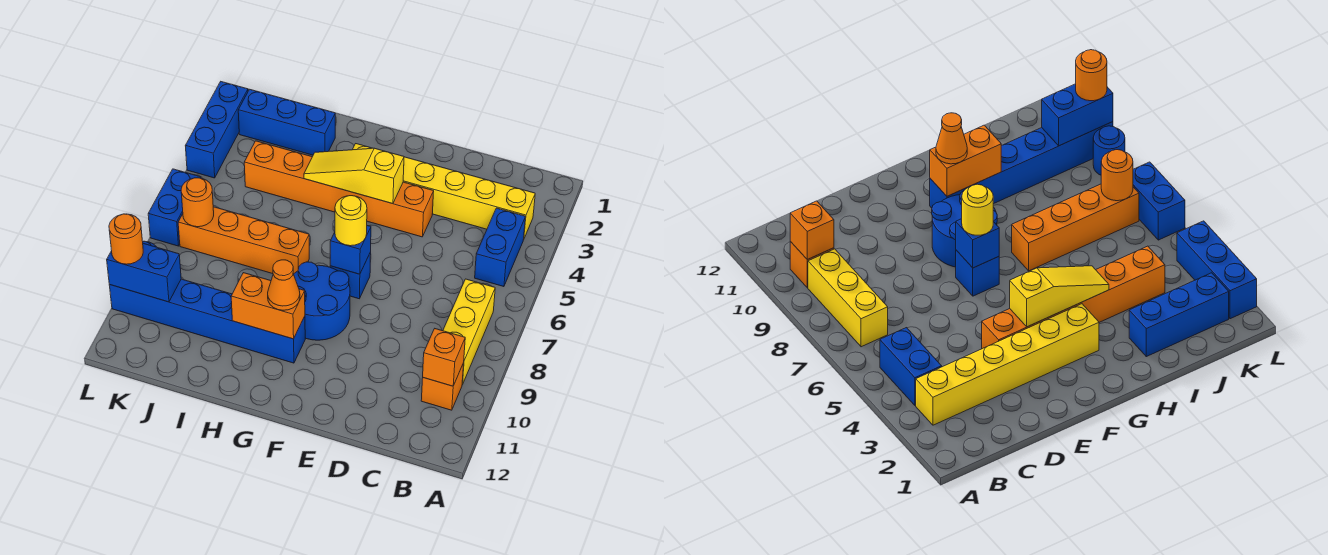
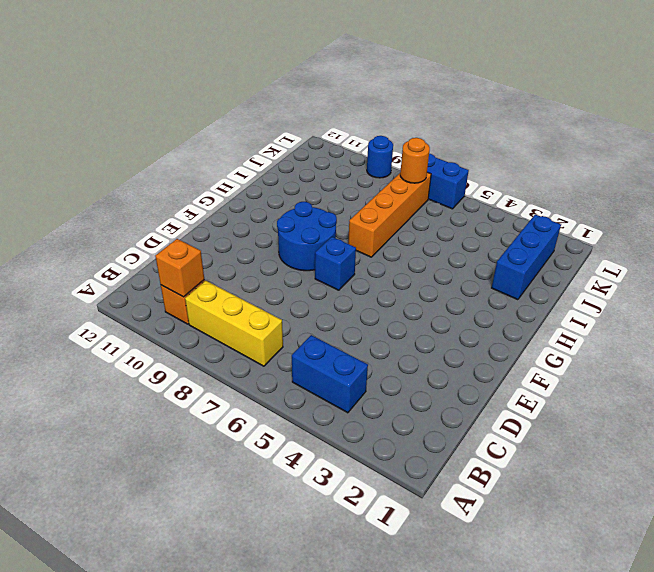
none -> yellow 1x6 brick [353,144,535,238]
none -> orange 1x6 brick [244,141,434,237]
none -> blue 1x6 brick [109,279,305,363]

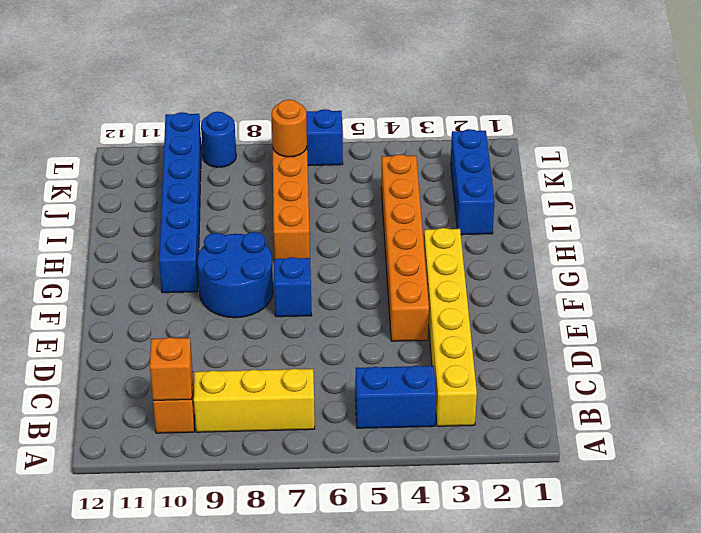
none -> blue 1x3 brick [186,82,248,178]
none -> yellow 1x3 slope [304,148,404,204]
none -> blue 1x1 brick [330,226,371,274]

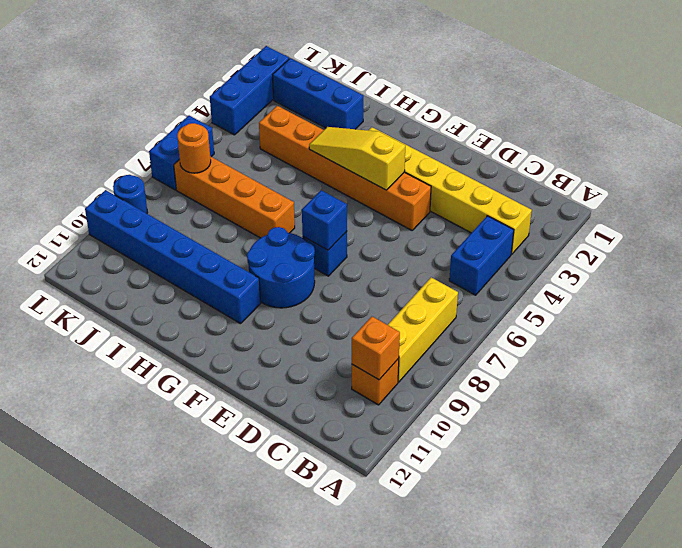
none -> orange 1x2 brick [231,273,305,339]
none -> blue 1x2 brick [107,243,181,302]
none -> yellow 1x1 round brick [335,196,367,246]

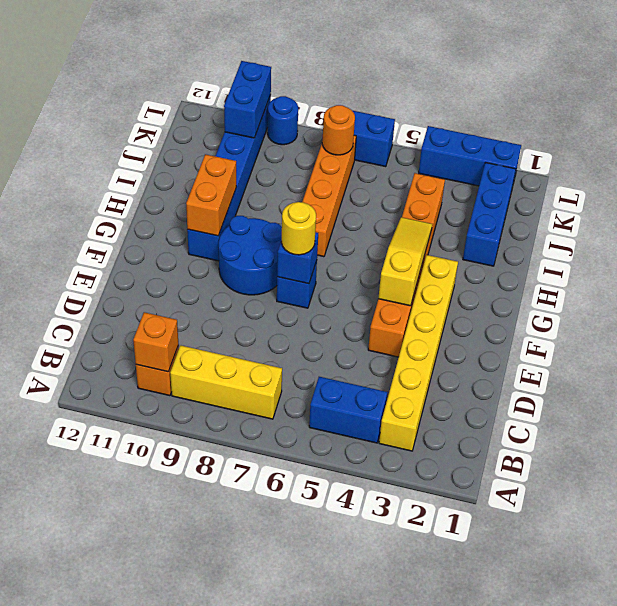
none -> orange 1x1 cone [268,260,300,310]
none -> orange 1x1 round brick [109,214,143,264]

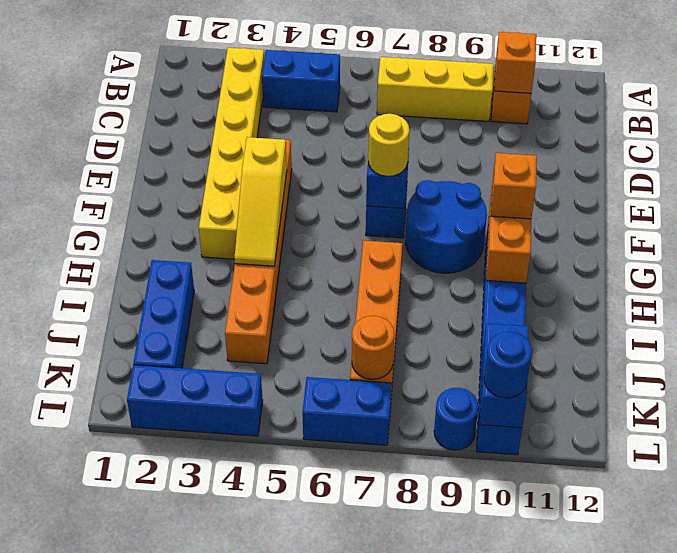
orange 1x1 brick [491,153,537,219] -> orange 1x1 cone [268,260,300,310]
blue 1x1 round brick [484,332,532,398] -> orange 1x1 round brick [109,214,143,264]

